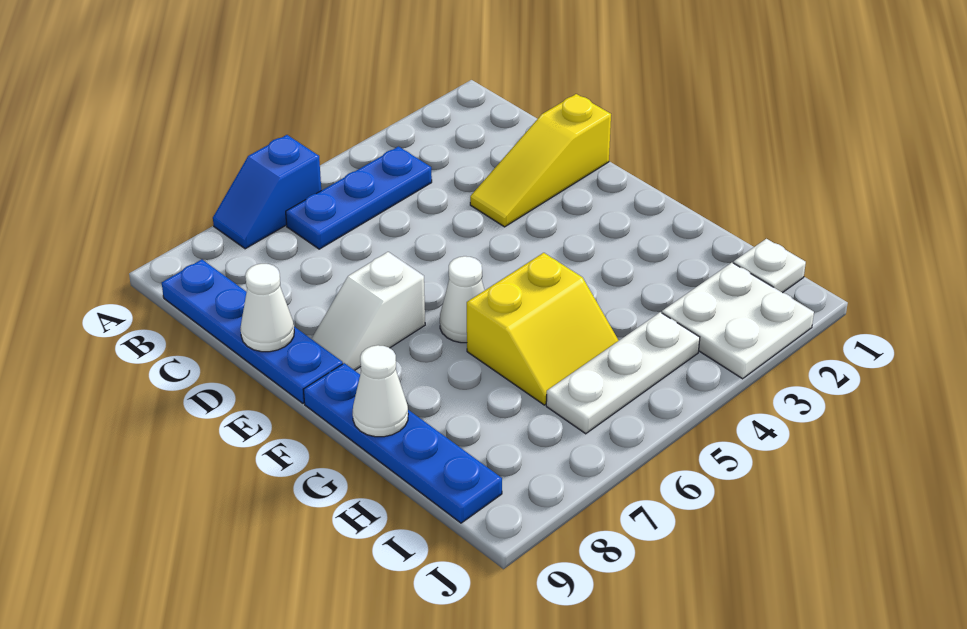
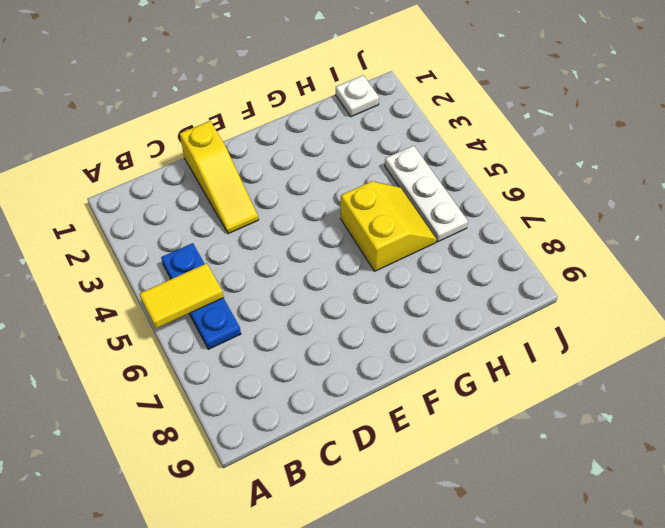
yellow 1x2 tile [140,263,224,328] -> none
none -> blue 1x2 slope [213,135,321,249]
none -> blue 1x4 plate [162,259,343,403]
none -> white 1x2 slope [312,252,425,370]

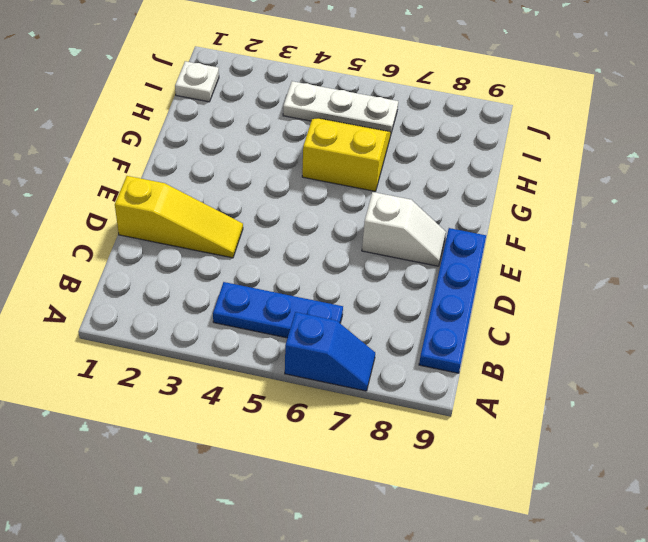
none -> white 1x1 cone [440,256,485,343]
none -> blue 1x4 plate [303,363,502,523]
none -> white 2x2 plate [662,263,814,379]

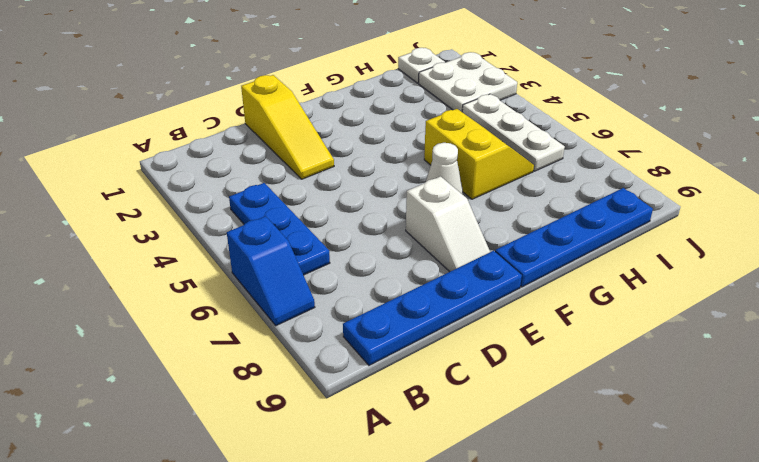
none -> white 1x1 cone [240,264,294,352]
none -> white 1x1 cone [353,345,408,437]

